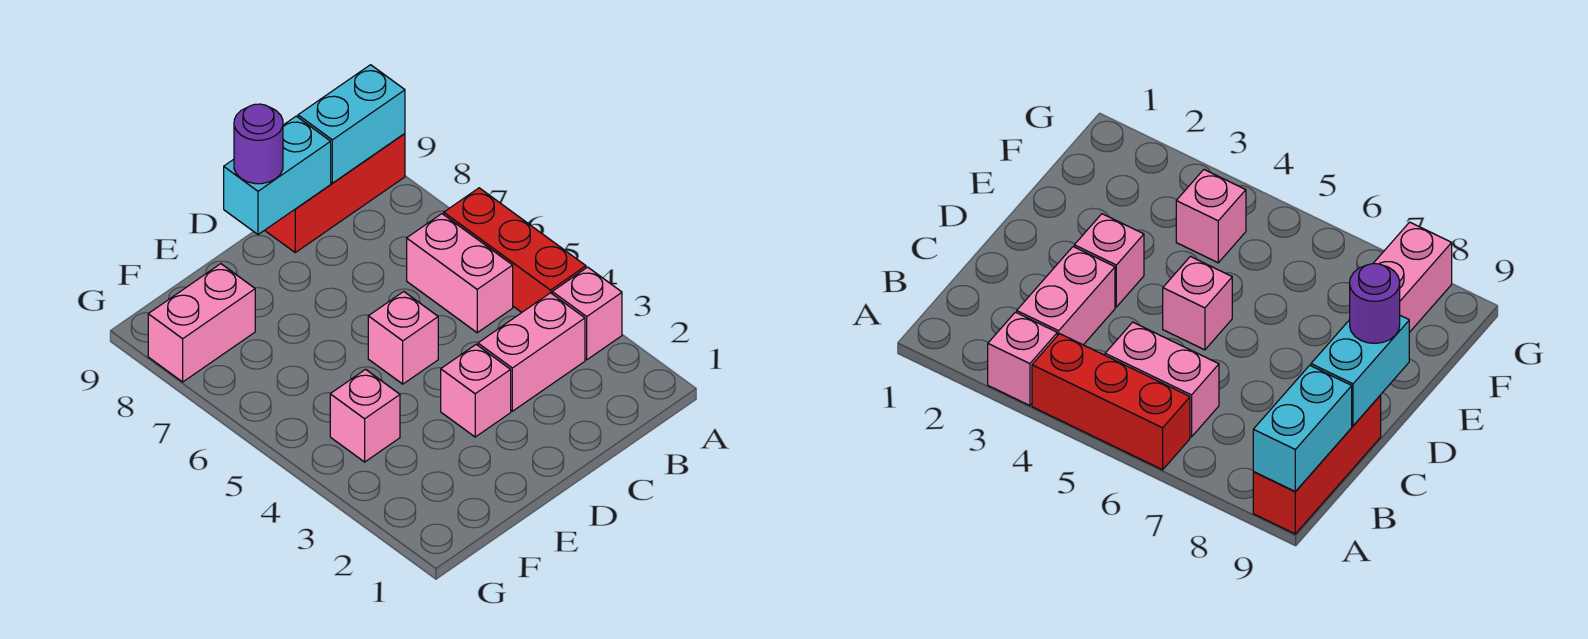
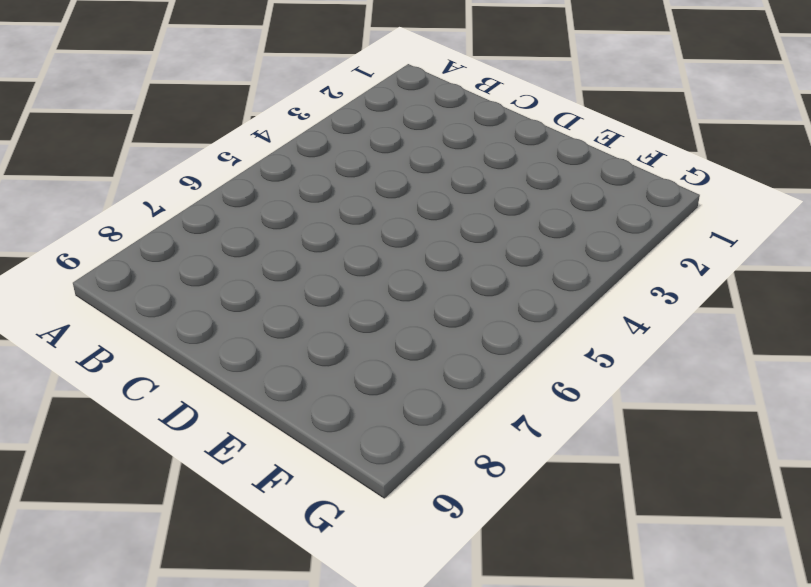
none -> pink 1x1 brick [552,267,622,360]
none -> red 1x3 brick [444,188,586,312]
none -> red 1x3 brick [265,133,405,252]

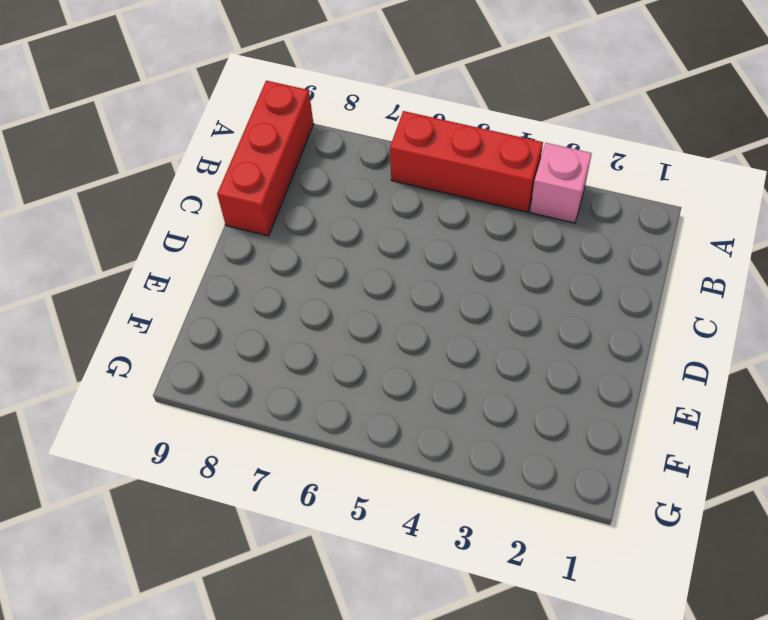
none -> pink 1x2 brick [478,293,585,411]
none -> pink 1x2 brick [407,214,513,333]
none -> pink 1x1 brick [441,345,511,437]

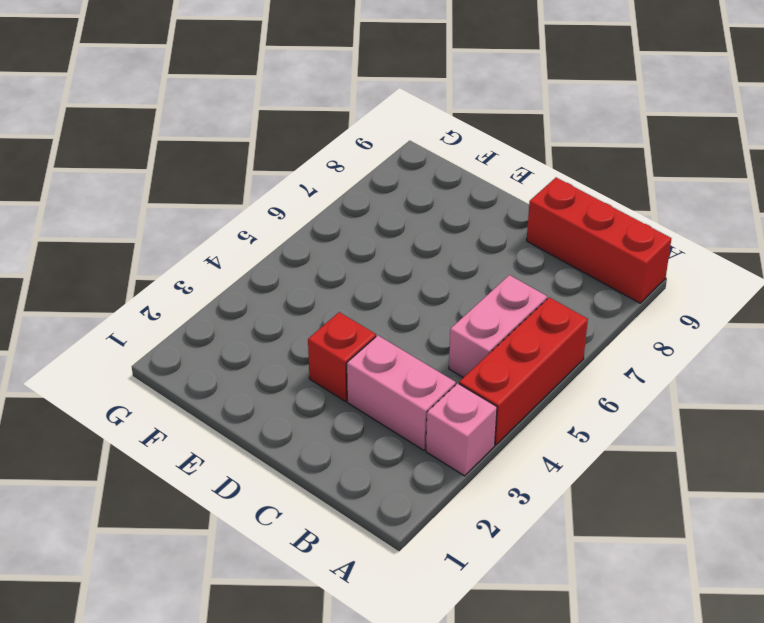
red 1x1 brick [308,312,376,401] -> pink 1x1 brick [441,345,511,437]
none -> pink 1x1 brick [368,292,438,384]
none -> pink 1x1 brick [330,369,400,462]
none -> pink 1x2 brick [148,264,255,382]

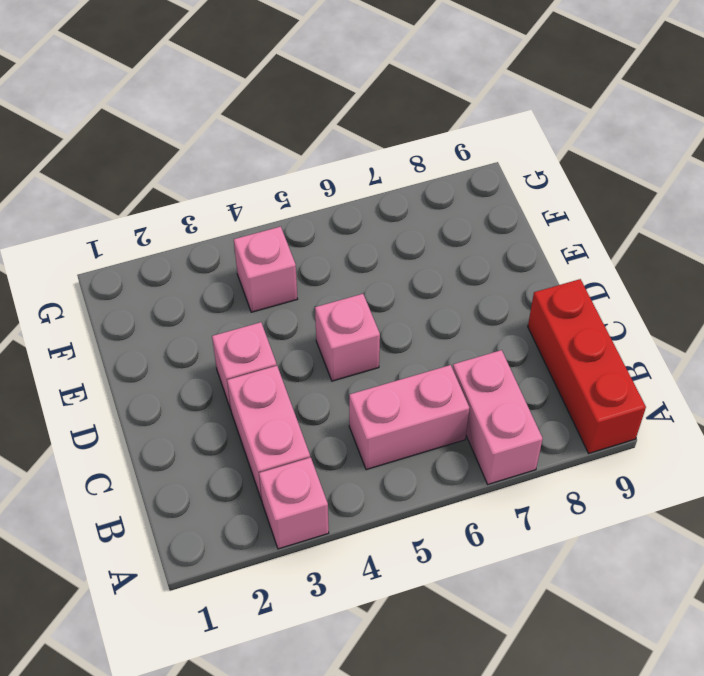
pink 1x2 brick [453,350,543,484] -> pink 1x2 brick moved to [148,264,255,382]
none -> red 1x3 brick [444,188,586,312]
none -> cyan 1x2 brick [298,65,405,183]
none -> cyan 1x2 brick [224,116,331,235]

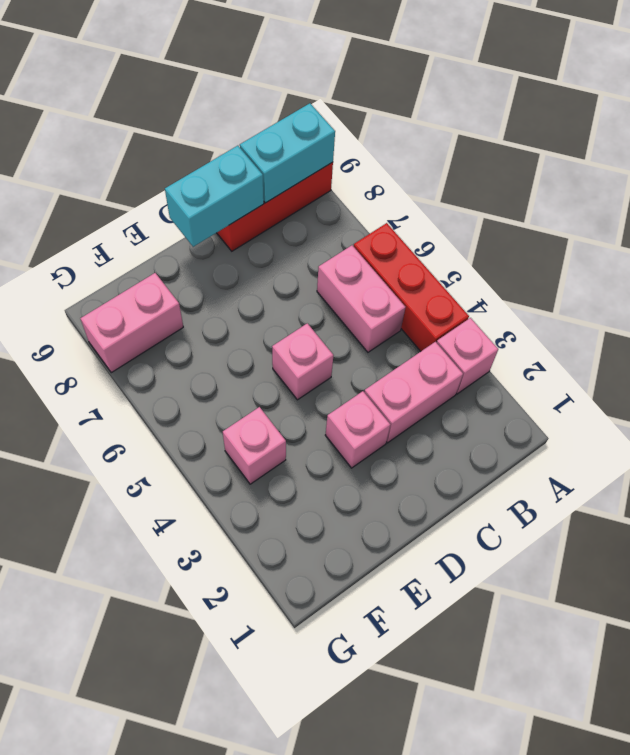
none -> purple 1x1 round brick [234,104,283,184]

